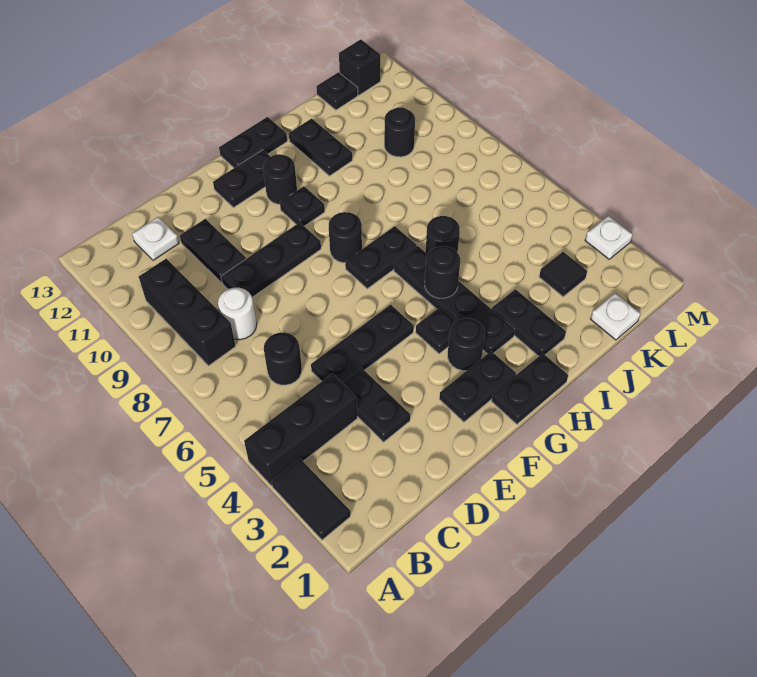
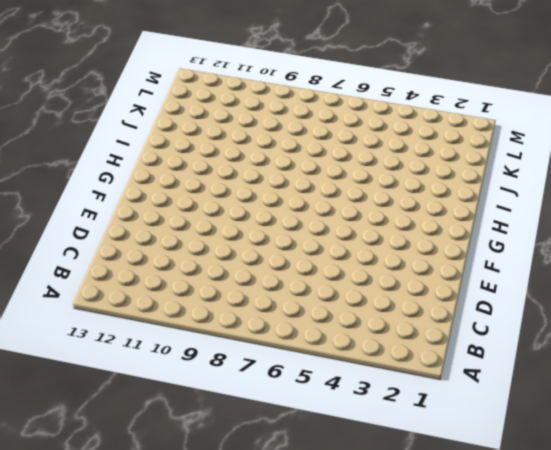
none -> black 1x2 tile [272,459,350,540]
none -> black 1x3 brick [244,374,357,486]
none -> black 1x3 brick [139,259,236,366]
none -> black 1x1 round brick [264,332,302,385]

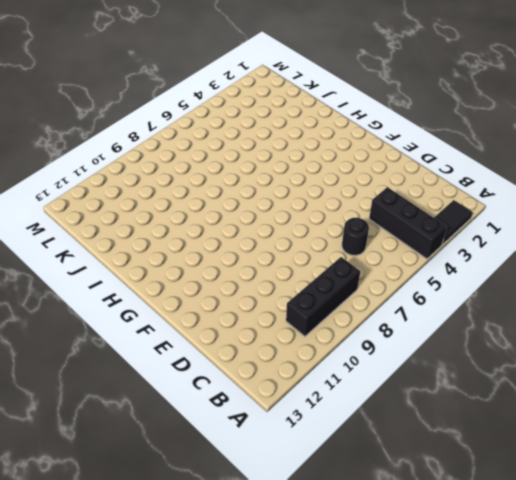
none -> white 1x1 round brick [218,288,257,340]
none -> white 1x1 plate [132,217,179,260]
none -> black 1x2 plate [342,368,410,442]
none -> black 1x3 plate [311,305,414,382]

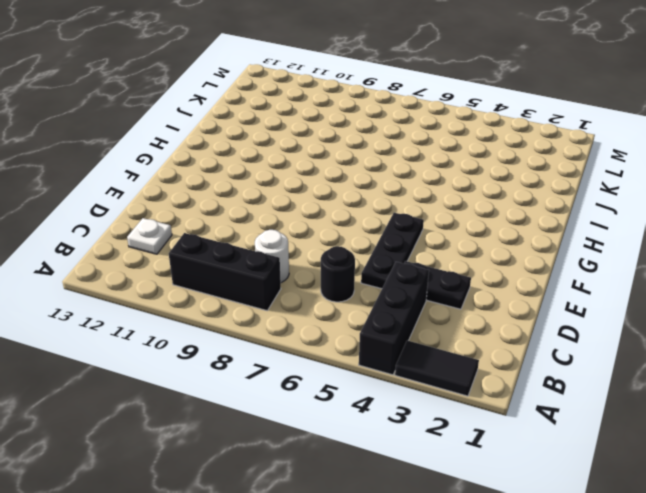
none -> black 1x3 plate [221,222,321,297]
none -> black 1x2 plate [180,219,246,283]
none -> black 1x2 plate [439,351,516,422]
none -> black 1x2 plate [213,150,270,208]

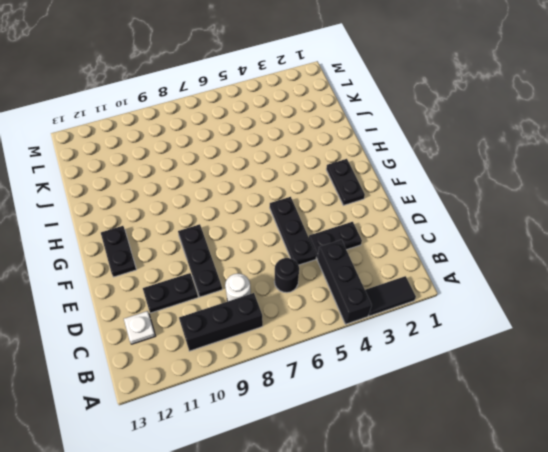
none -> black 1x2 plate [492,353,568,424]
none -> black 1x1 round brick [448,318,485,371]
none -> black 1x1 plate [416,307,457,354]
none -> black 1x2 plate [345,226,417,289]

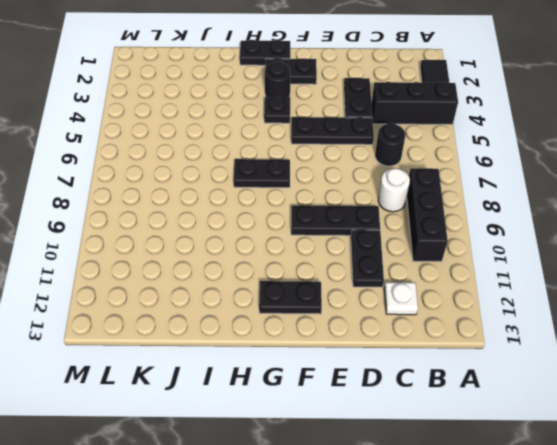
none -> black 1x1 round brick [329,212,362,263]
none -> black 1x1 plate [280,186,325,226]
none -> black 1x1 round brick [263,154,297,204]
none -> black 1x2 plate [219,117,287,168]

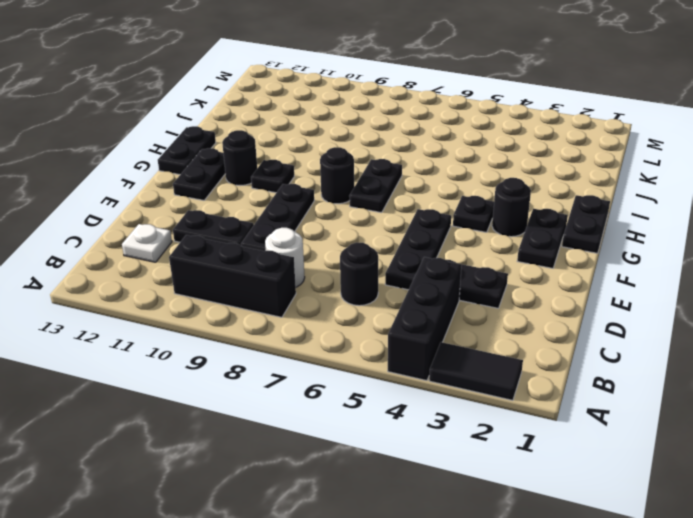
none -> black 1x4 plate [394,246,515,354]
none -> black 1x2 plate [492,289,566,356]
none -> black 1x1 round brick [426,216,460,254]
none -> black 1x2 plate [289,118,352,176]

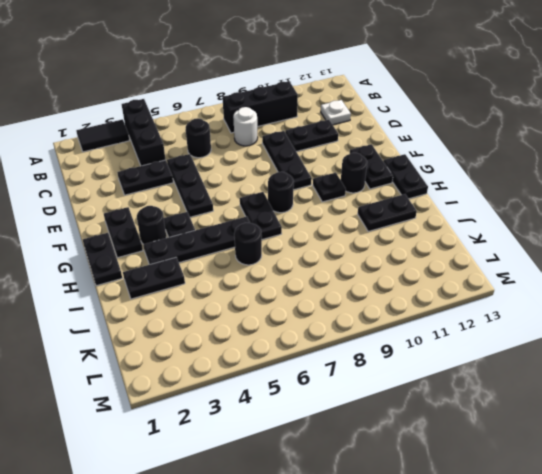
none -> white 1x1 plate [591,293,641,340]
none -> black 1x1 tile [539,252,587,297]
none -> black 1x1 round brick [384,107,415,157]
none -> black 1x1 plate [316,72,358,110]

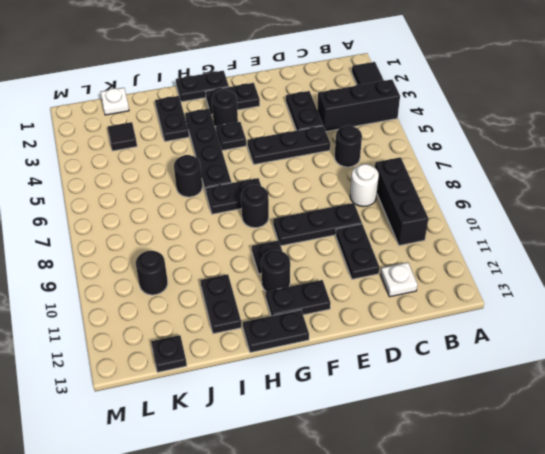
none -> black 1x1 brick [339,39,380,95]
none -> white 1x1 plate [585,216,633,259]
none -> black 1x1 round brick [425,246,460,298]

